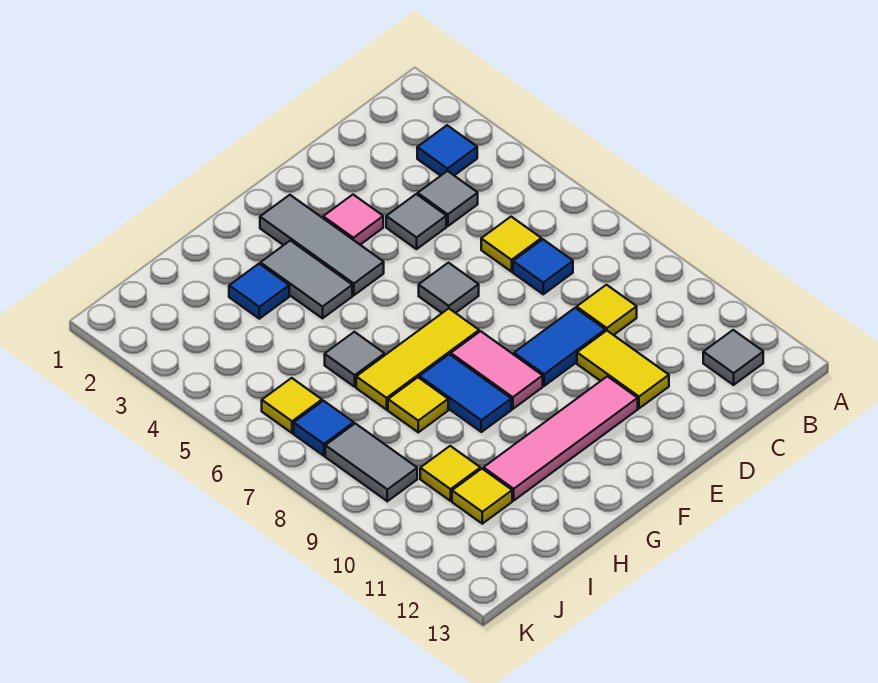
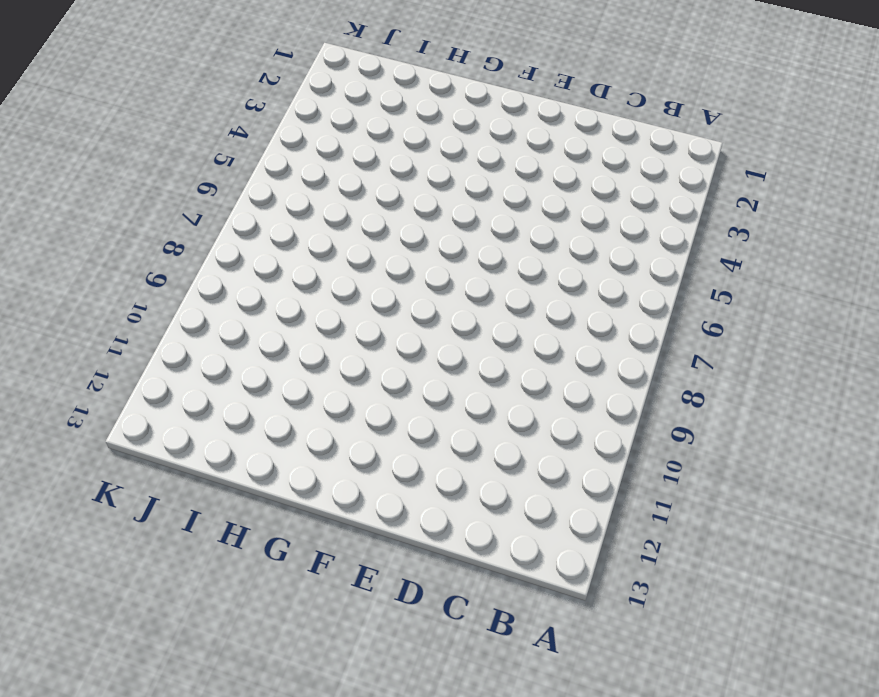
none -> blue 1x1 tile [417,125,477,176]
none -> grey 1x1 tile [703,330,763,385]
none -> grey 1x1 tile [418,171,478,226]

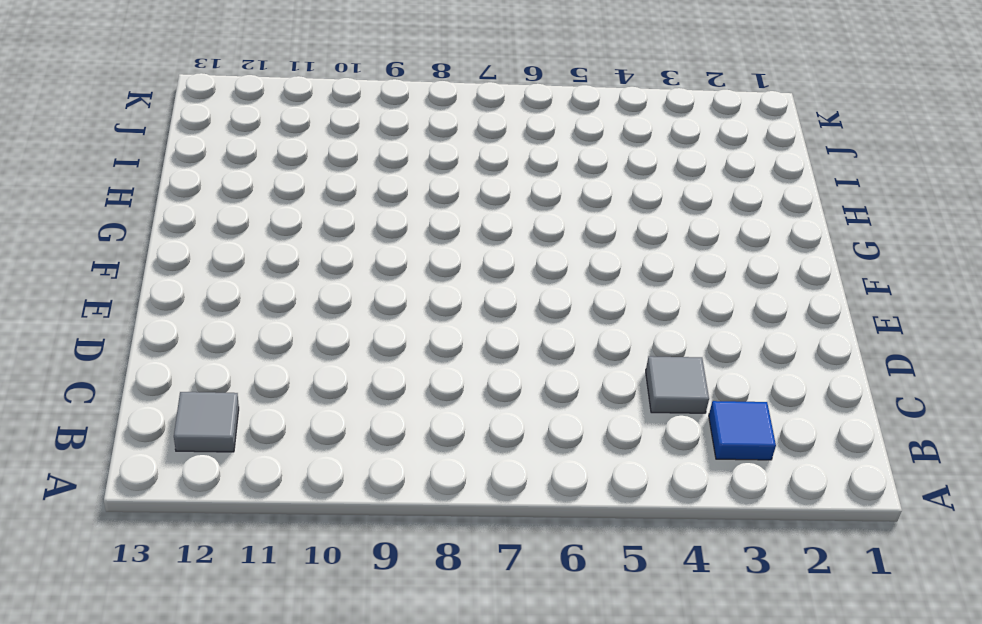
none -> yellow 1x1 tile [481,217,541,272]
none -> blue 1x1 tile [513,239,573,294]
none -> yellow 1x1 tile [577,285,637,335]

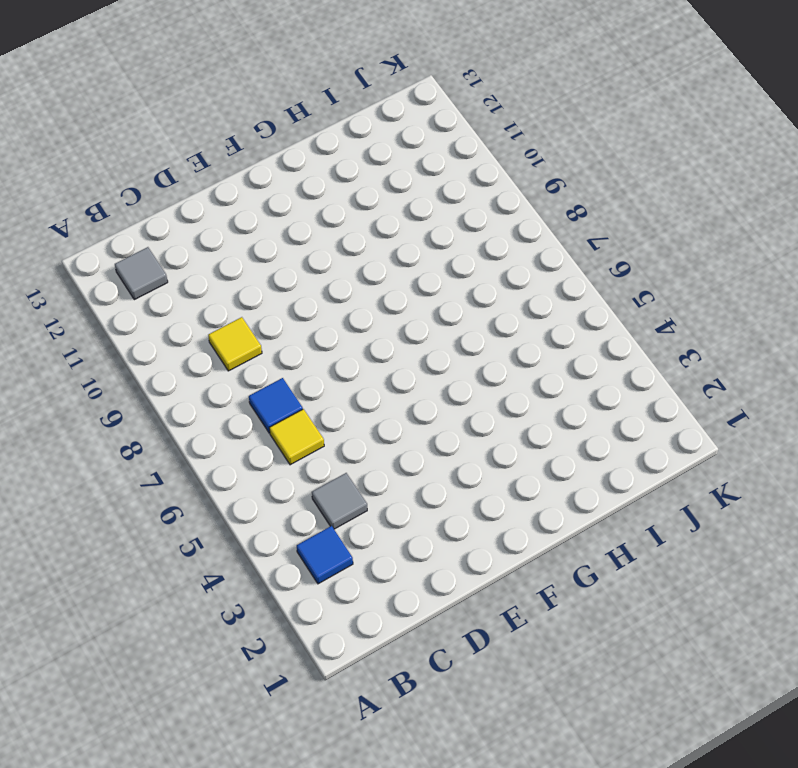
none -> grey 1x1 tile [386,194,446,249]
none -> blue 1x2 tile [514,308,605,386]
none -> yellow 1x2 tile [577,331,669,408]

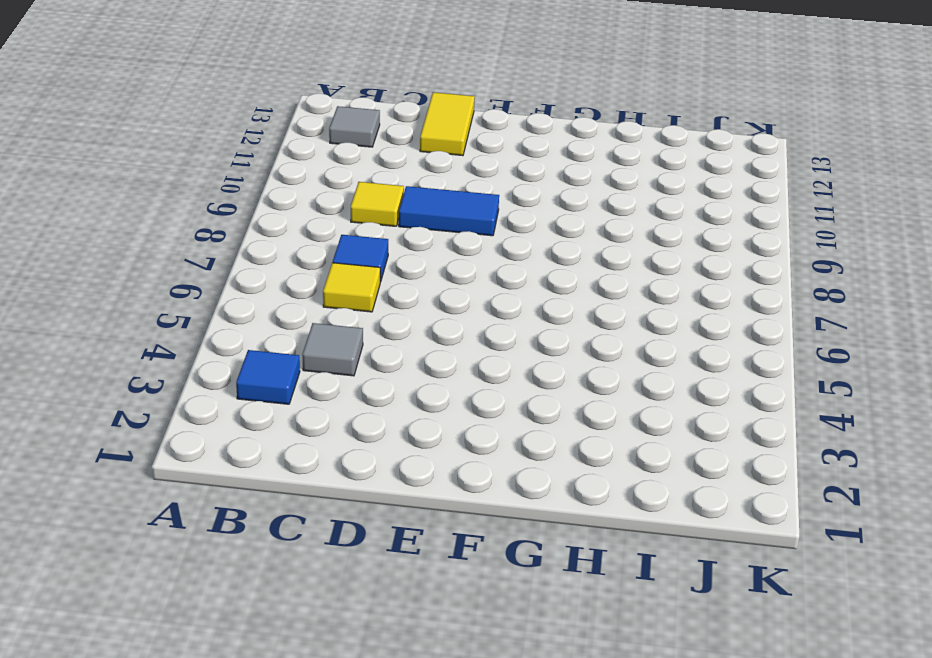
yellow 1x2 tile [420,92,475,156] -> yellow 1x2 tile moved to [577,331,669,408]
none -> grey 1x1 tile [386,194,446,249]
none -> pink 1x1 tile [323,195,383,245]
none -> grey 1x1 tile [419,263,479,313]

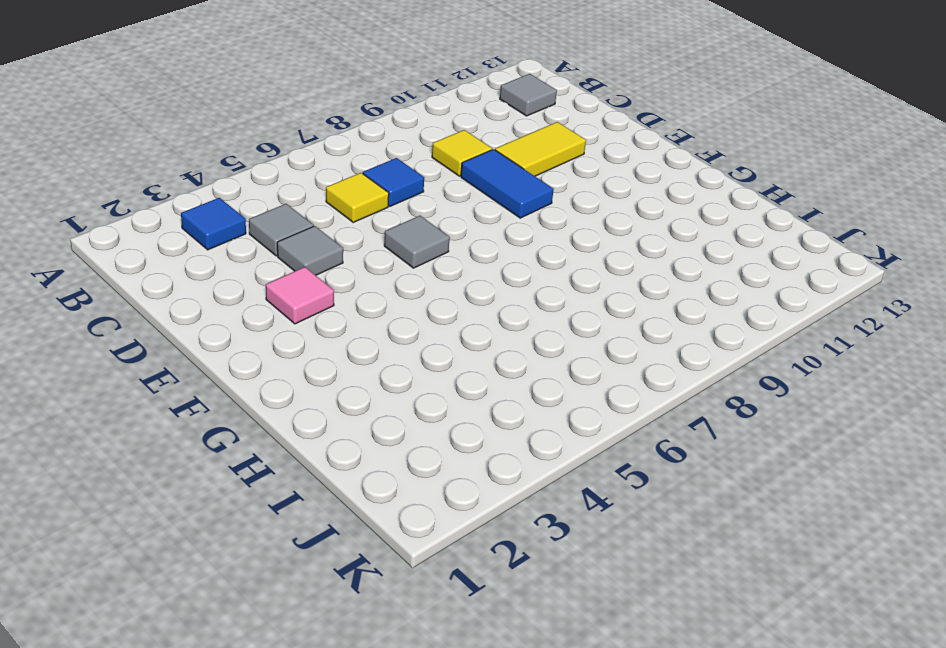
none -> pink 1x4 tile [483,376,638,500]
none -> grey 1x3 tile [260,195,384,295]
none -> yellow 1x3 tile [356,309,479,410]

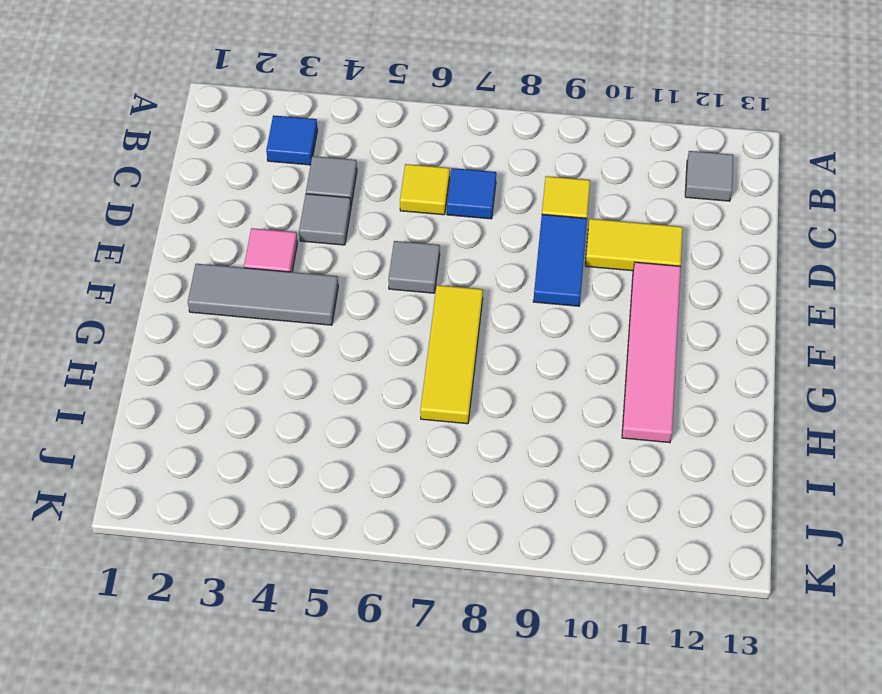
none -> pink 1x2 tile [451,331,543,409]
none -> grey 1x2 tile [260,241,352,318]
none -> blue 1x2 tile [419,354,511,432]

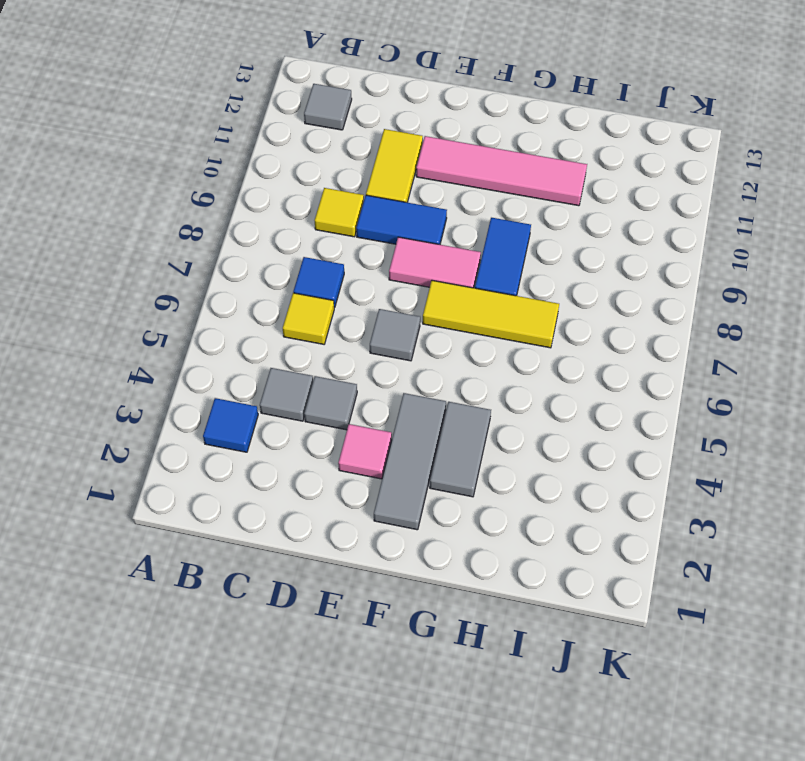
pink 1x2 tile [389,237,481,288] -> pink 1x2 tile turned to [451,331,543,409]
none -> blue 1x1 tile [229,264,289,319]
none -> grey 1x1 tile [325,332,385,387]
none -> yellow 1x1 tile [388,377,448,432]

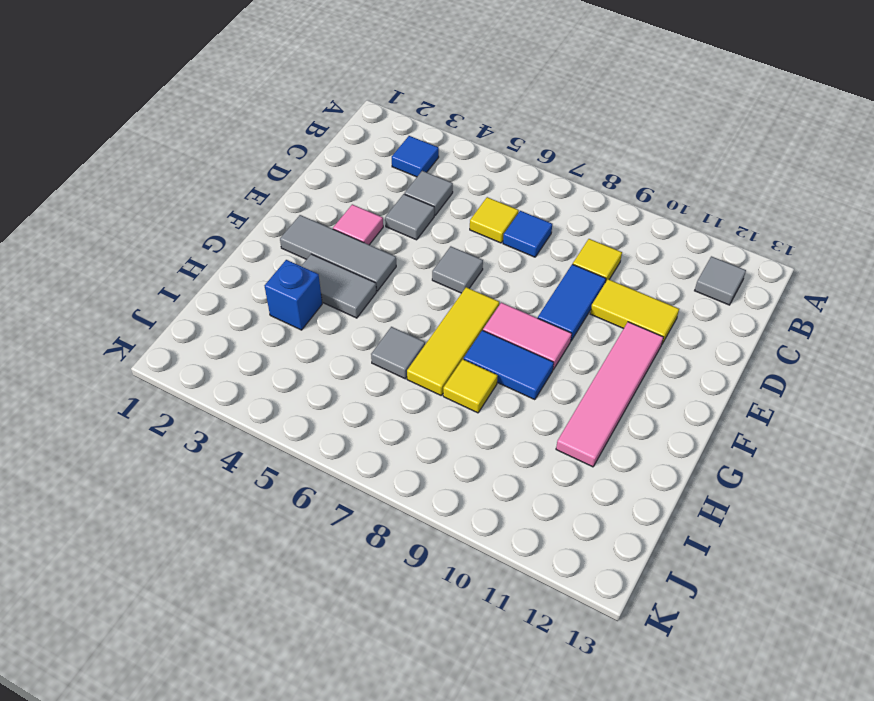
blue 1x1 brick [265,260,322,330] -> blue 1x1 tile [229,264,289,319]
none -> yellow 1x1 tile [420,446,480,501]
none -> yellow 1x1 tile [452,469,512,524]
none -> yellow 1x1 tile [262,378,322,433]

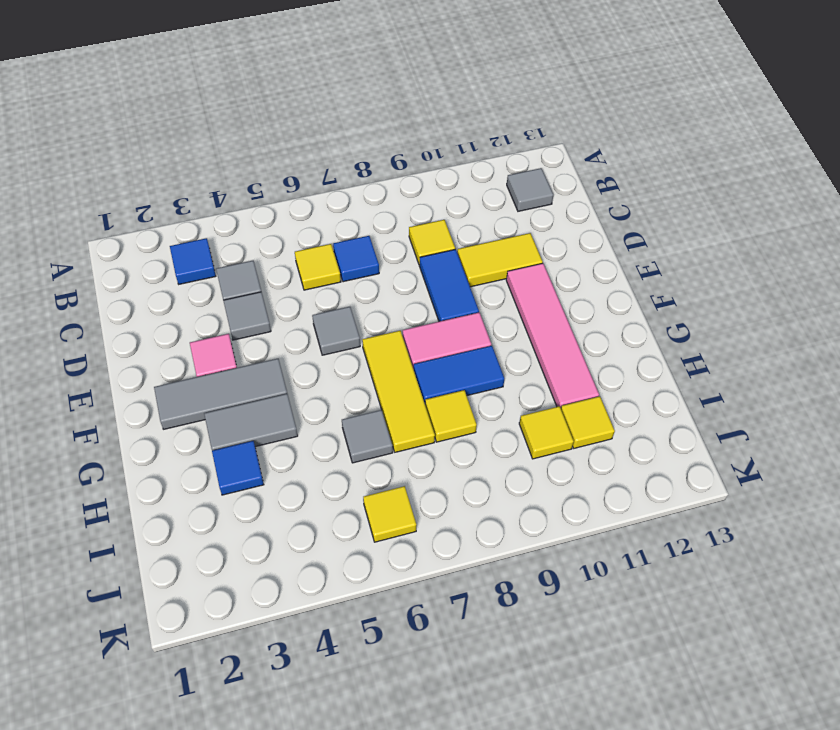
none -> blue 1x1 tile [294,401,354,456]
none -> grey 1x2 tile [325,423,417,501]

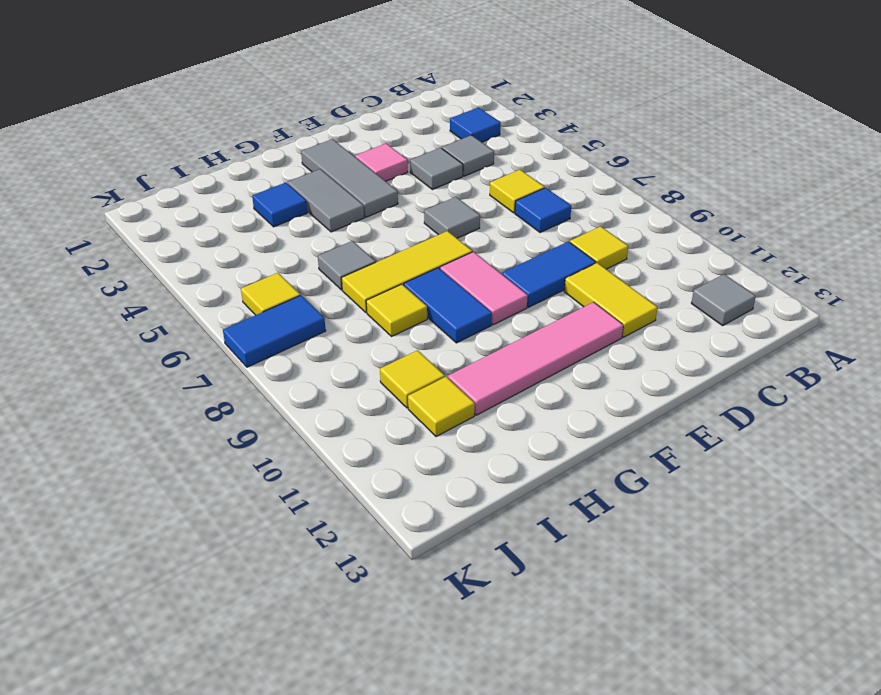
blue 1x2 tile [223,295,326,367] -> blue 1x1 tile [294,401,354,456]
none -> grey 1x2 tile [325,423,417,501]

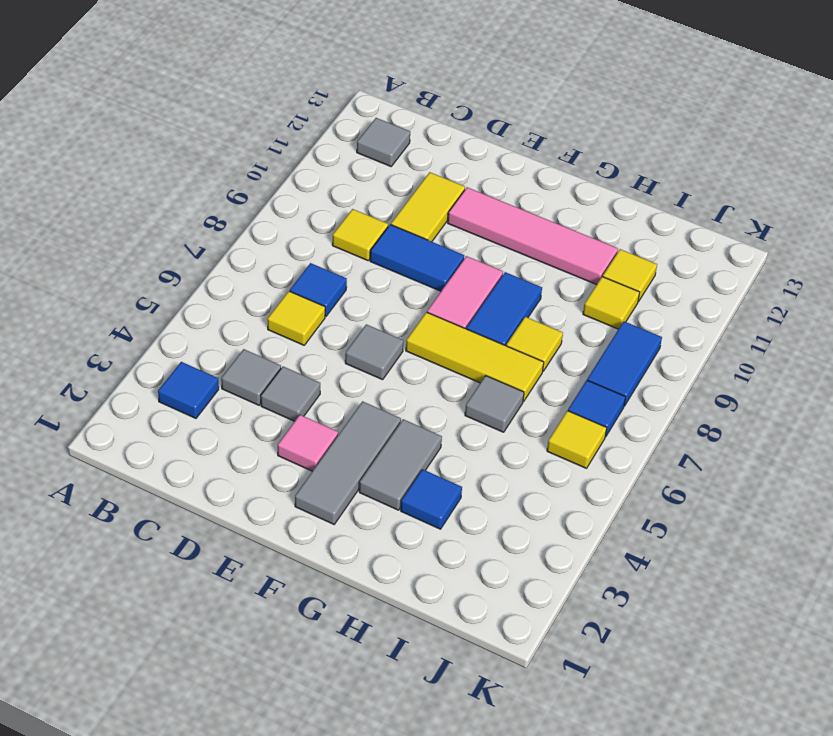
blue 1x2 tile [587,321,662,406] -> grey 1x2 tile [325,423,417,501]

